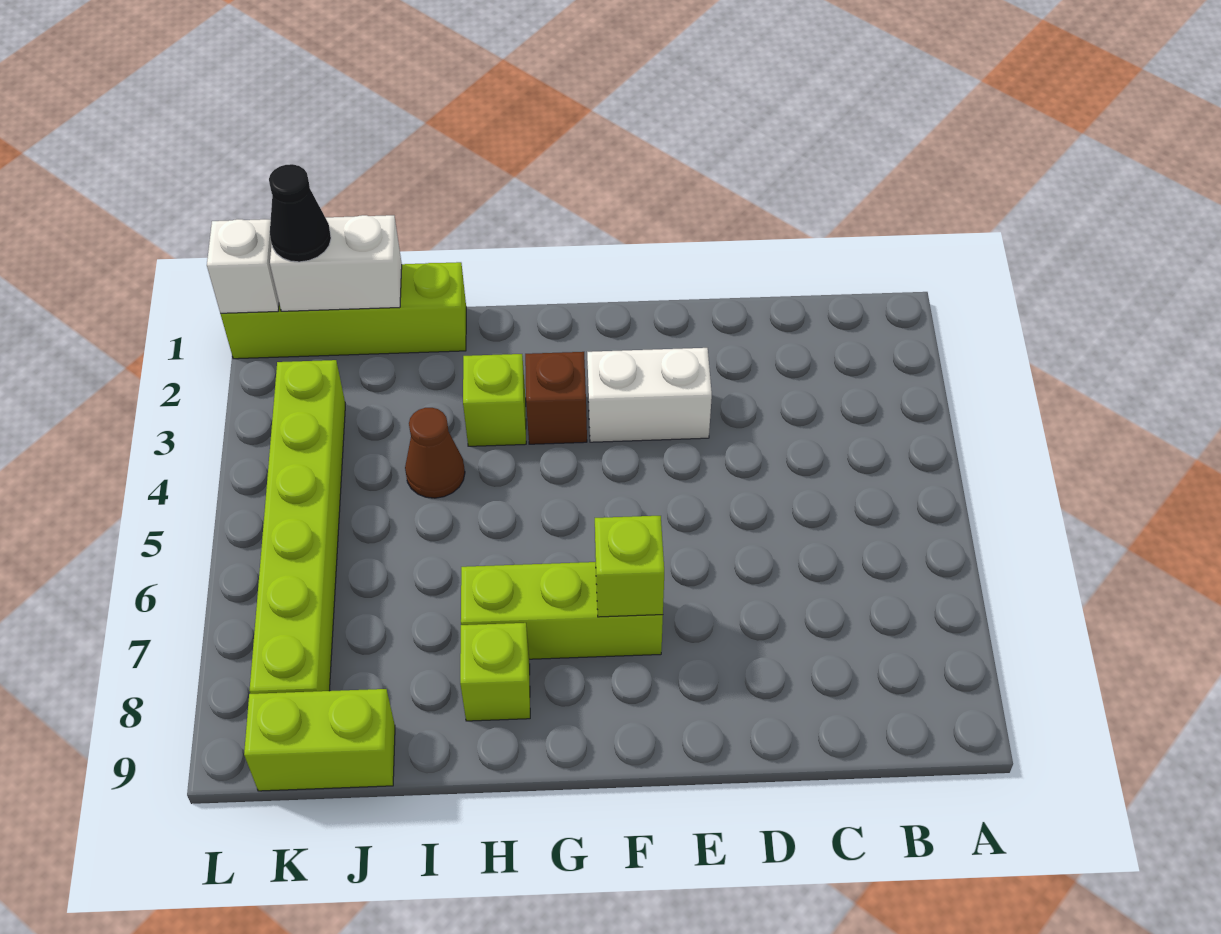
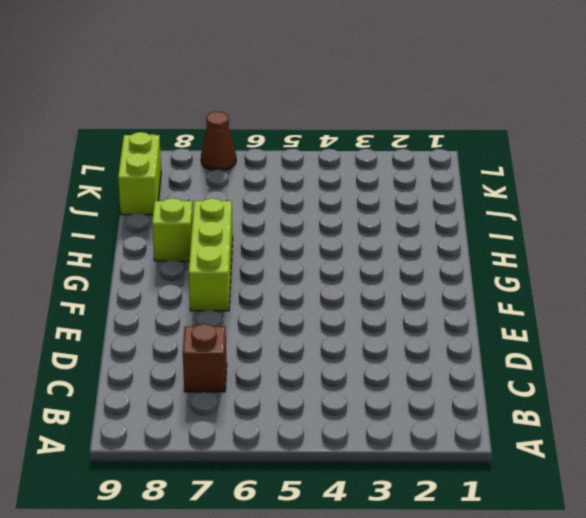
brown 1x1 brick [183,324,227,392] -> brown 1x1 brick moved to [525,352,587,444]
brown 1x1 cone [201,112,236,171] -> brown 1x1 cone moved to [405,408,465,498]
none -> white 1x2 brick [587,348,712,442]
none -> lime 1x1 brick [463,354,526,446]
none -> lime 1x4 brick [220,262,466,359]

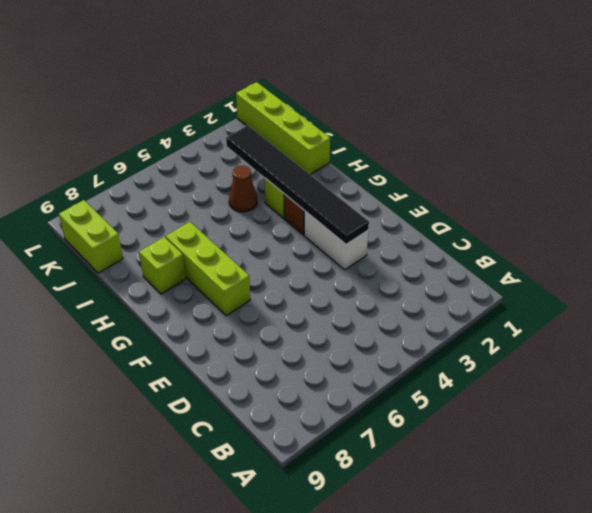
black 1x6 tile [226,126,369,244] -> none
none -> lime 1x6 brick [249,360,346,694]
none -> lime 1x1 brick [595,516,664,617]
none -> white 1x2 brick [270,215,402,311]

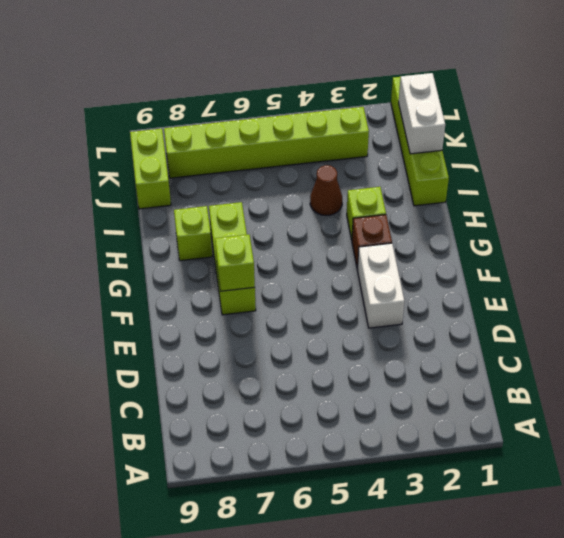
none -> white 1x1 brick [207,219,279,313]
none -> black 1x1 cone [269,164,331,262]

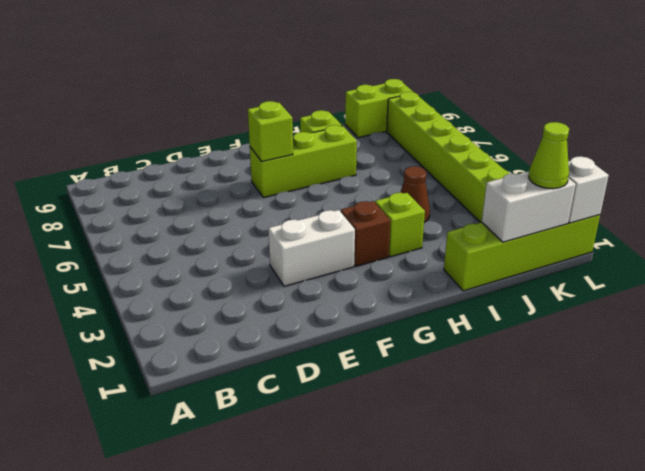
lime 1x1 cone [529,122,569,189] -> black 1x1 cone [269,164,331,262]

